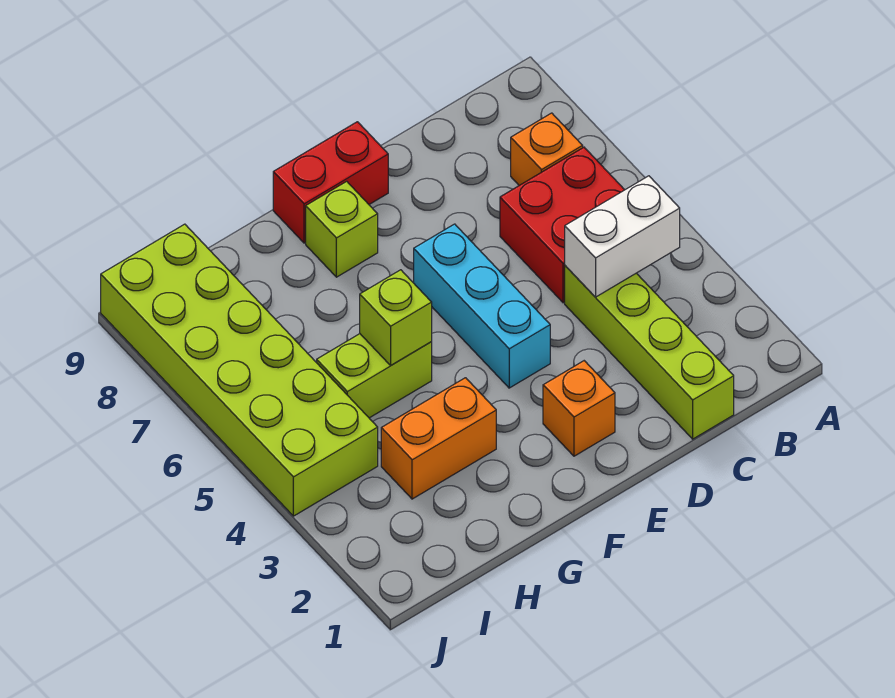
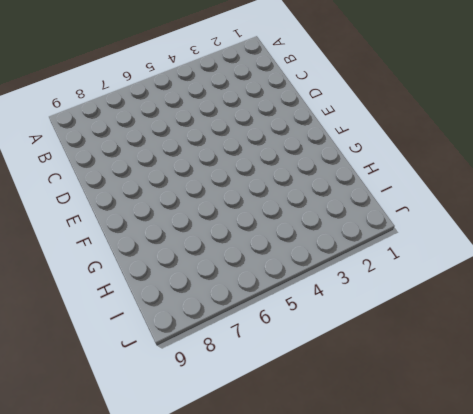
none -> red 2x2 brick [500,147,624,303]
none -> orange 1x1 brick [511,113,583,185]
none -> lime 1x4 brick [565,266,734,439]

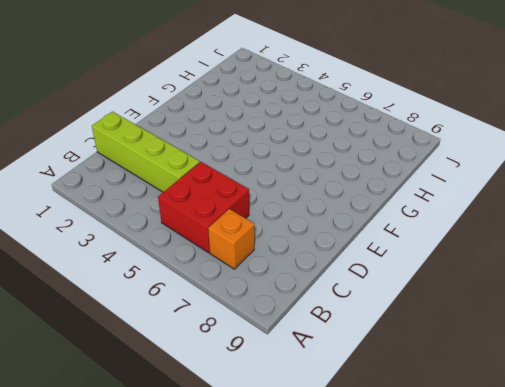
none -> orange 1x1 brick [543,361,615,456]
none -> cyan 1x3 brick [414,224,550,388]
none -> red 1x2 brick [273,122,388,243]

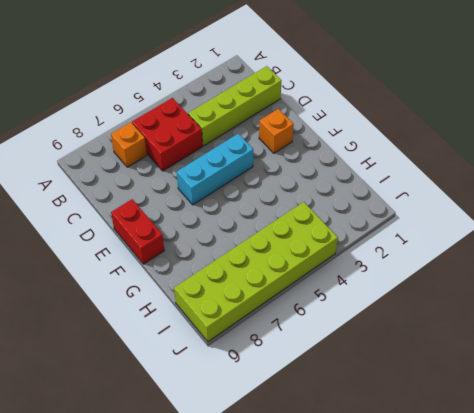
none -> lime 1x1 brick [306,181,378,277]
none -> orange 1x2 brick [381,378,496,499]
none -> lime 1x2 brick [317,334,432,418]

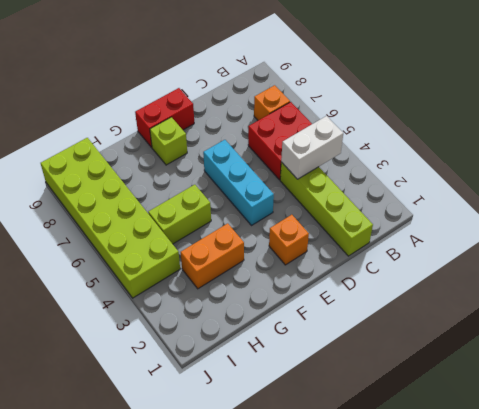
none -> lime 1x1 brick [360,270,432,365]

